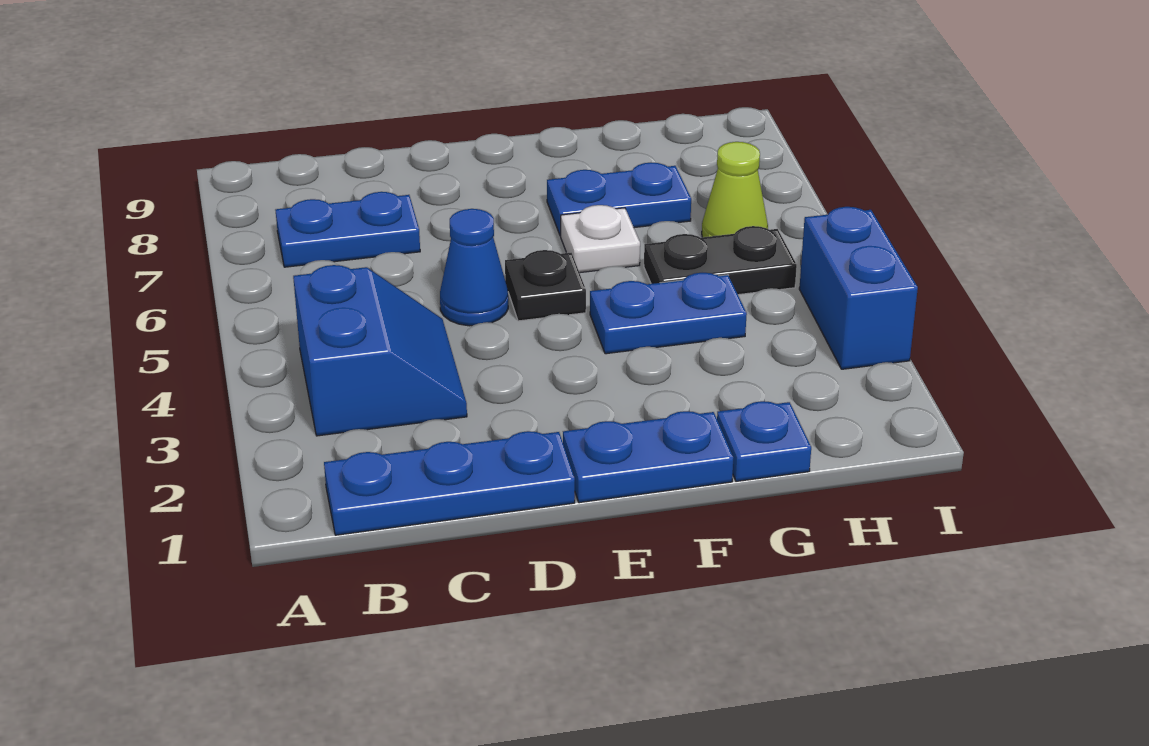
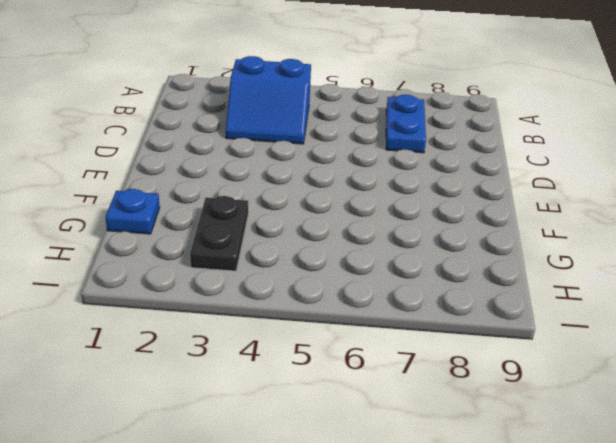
black 1x2 plate [190,196,248,271] -> black 1x2 plate moved to [644,226,797,295]
none -> blue 1x3 plate [324,431,575,535]
none -> blue 1x1 cone [440,209,508,326]
none -> blue 1x2 plate [563,411,733,503]

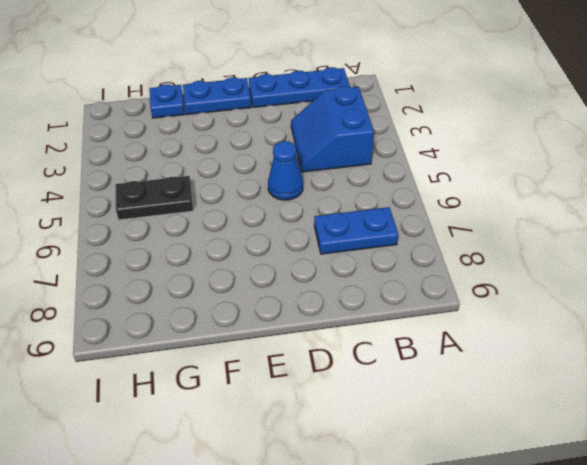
none -> black 1x1 plate [505,250,586,321]
none -> blue 1x2 plate [590,273,747,354]
none -> white 1x1 plate [561,205,640,273]

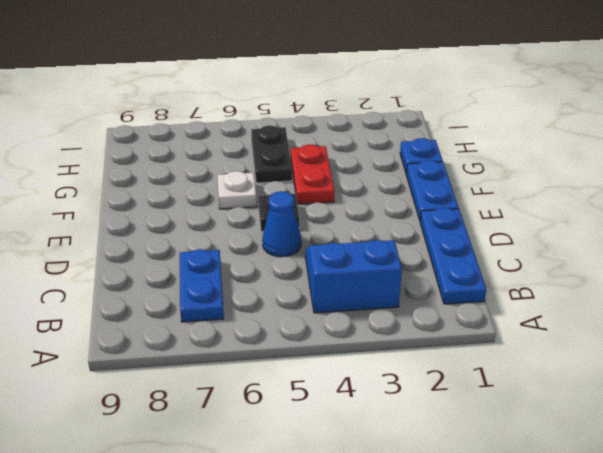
red 1x2 plate [291,144,335,204] -> blue 1x2 plate [590,273,747,354]
none -> blue 1x2 plate [547,163,691,236]
none -> lime 1x1 cone [702,142,768,237]
none -> blue 1x2 brick [799,207,918,369]

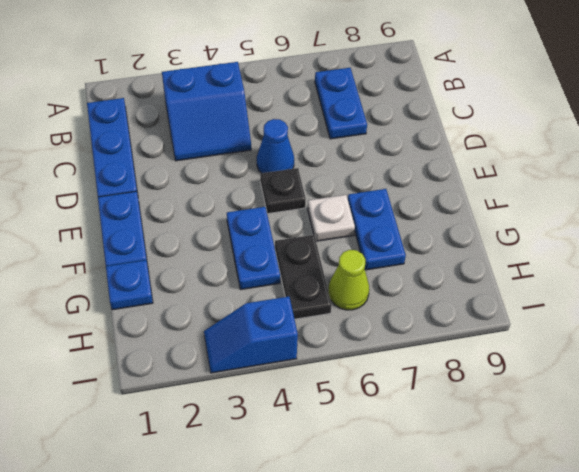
blue 1x2 slope [204,297,298,373] -> blue 1x2 brick [799,207,918,369]

